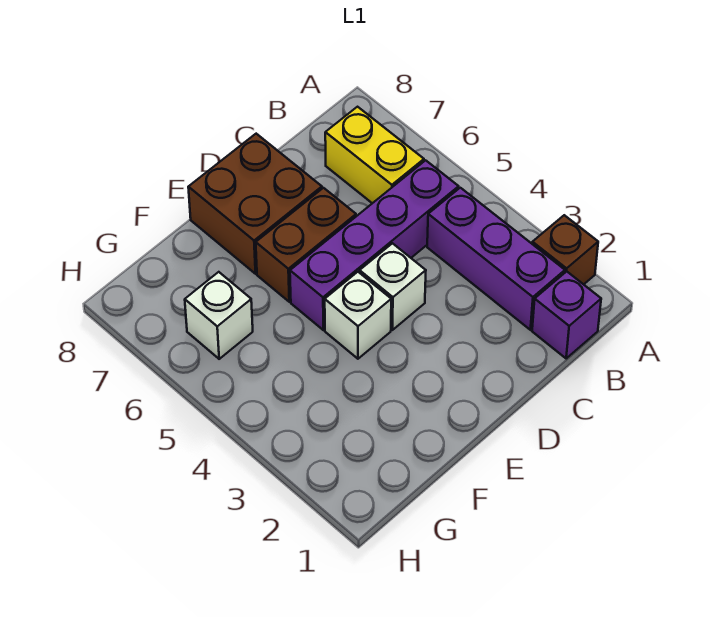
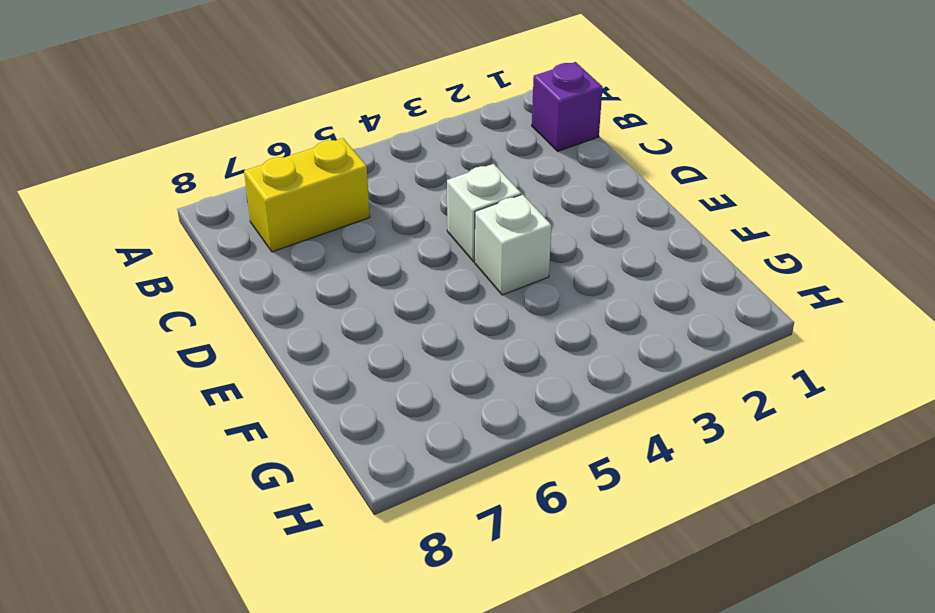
none -> brown 1x1 brick [532,215,598,284]
none -> purple 1x3 brick [427,188,565,330]

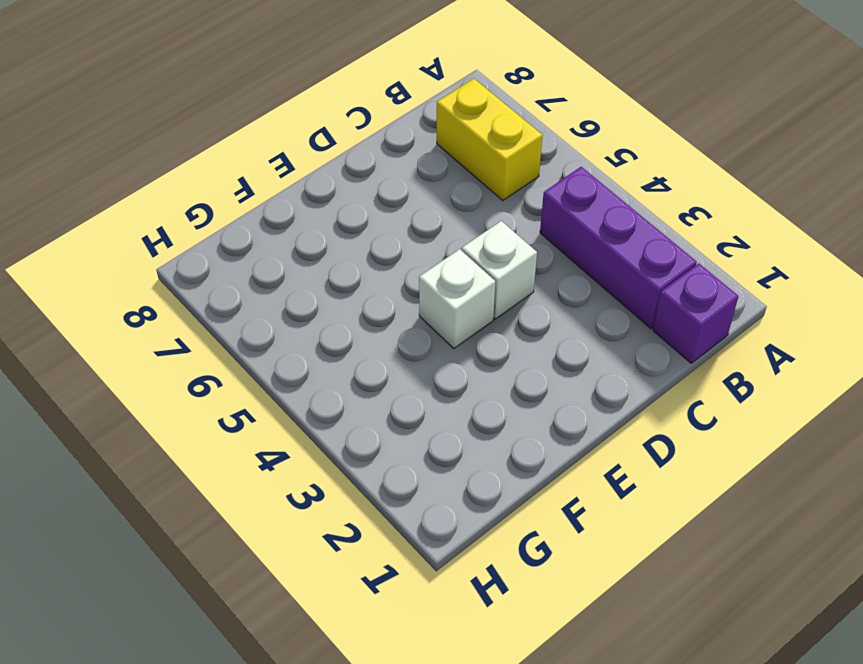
none -> brown 1x1 brick [532,215,598,284]
none -> purple 1x4 brick [290,160,459,330]

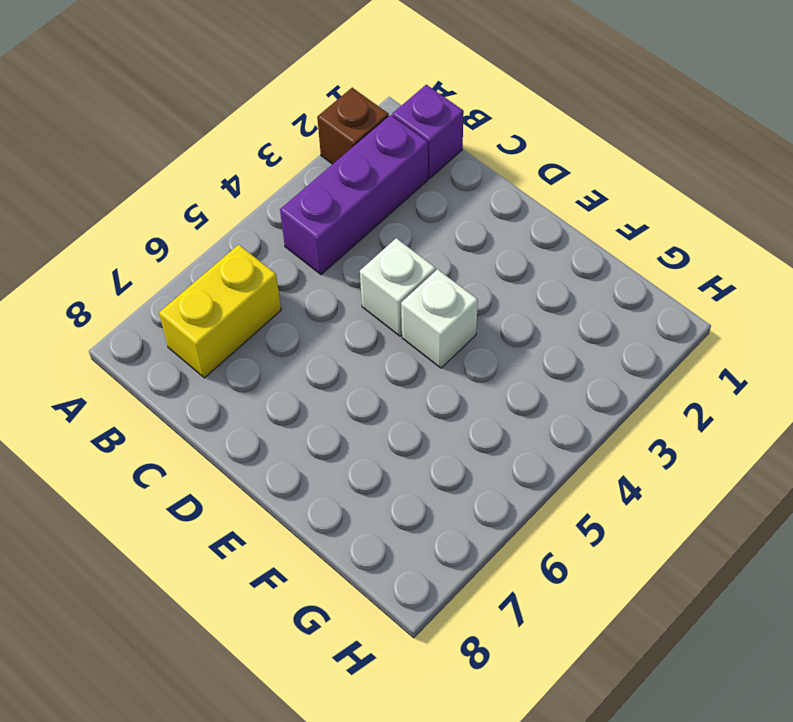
none -> purple 1x4 brick [290,160,459,330]
none -> brown 1x2 brick [256,188,356,302]

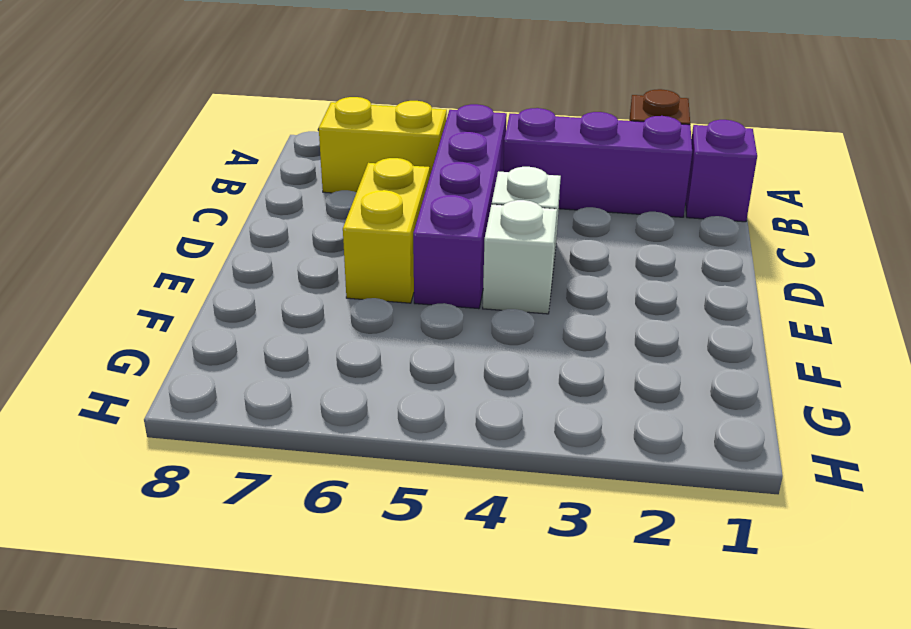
yellow 1x2 brick [343,158,430,303] -> brown 1x2 brick [256,188,356,302]
none -> brown 2x2 brick [188,134,322,274]
none -> white 1x1 brick [185,272,253,359]

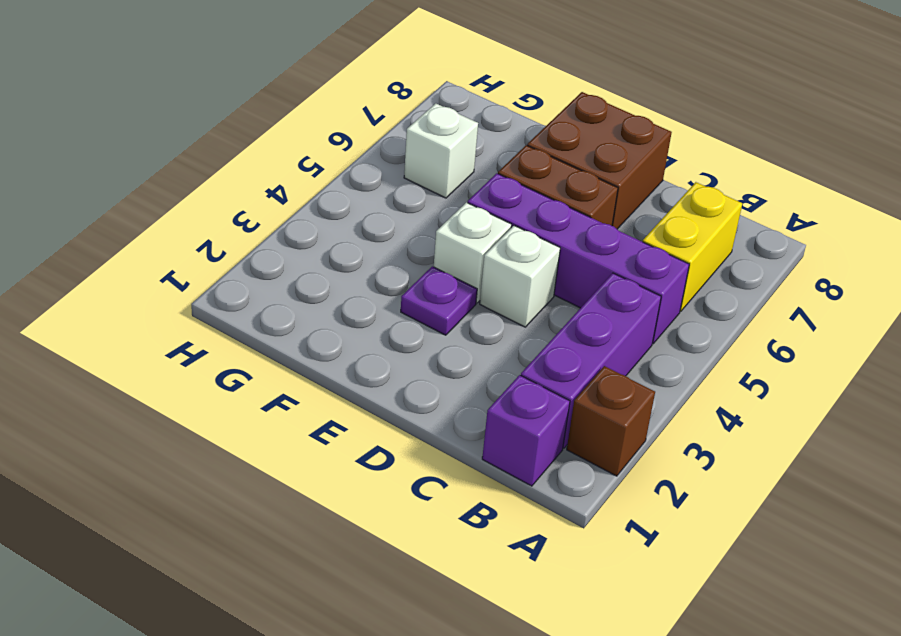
purple 1x1 plate [401,266,477,335] -> none

